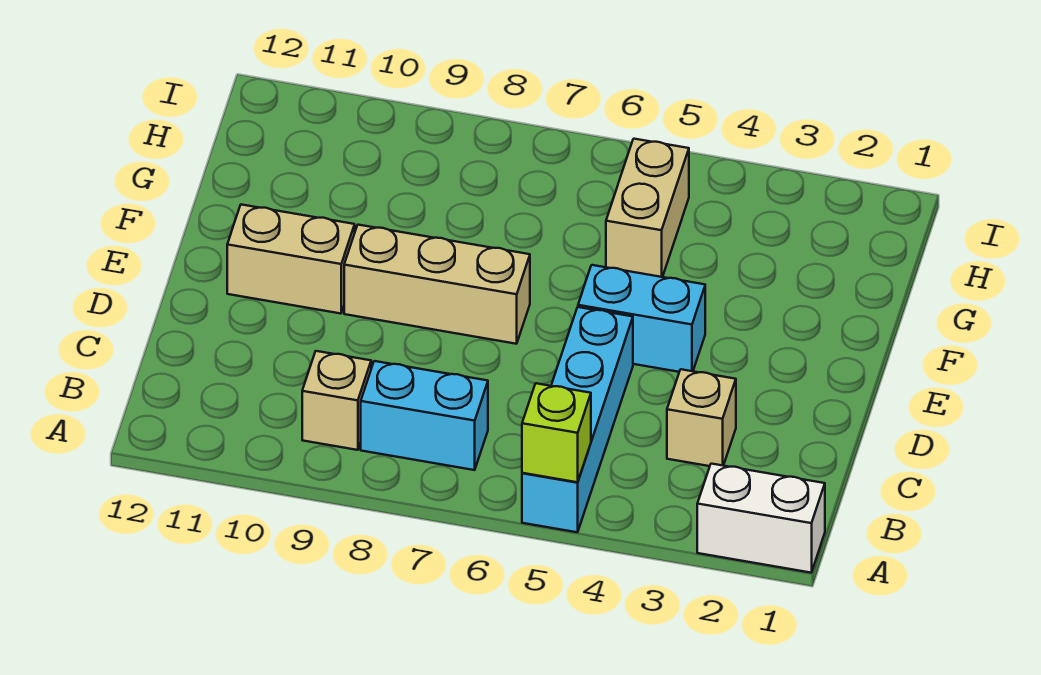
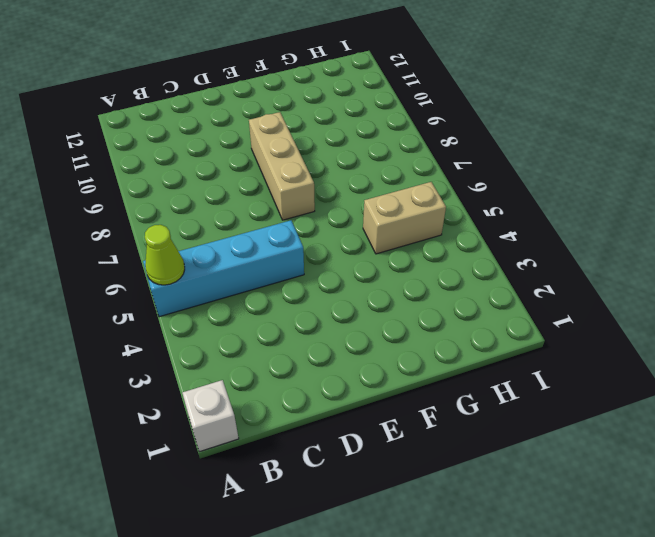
white 1x1 brick [182,380,239,452] -> white 1x2 brick [697,464,825,573]
lime 1x1 cone [145,225,185,285] -> lime 1x1 brick [522,383,591,482]
none -> cyan 1x2 brick [361,361,488,470]
none -> tan 1x1 brick [302,351,371,450]

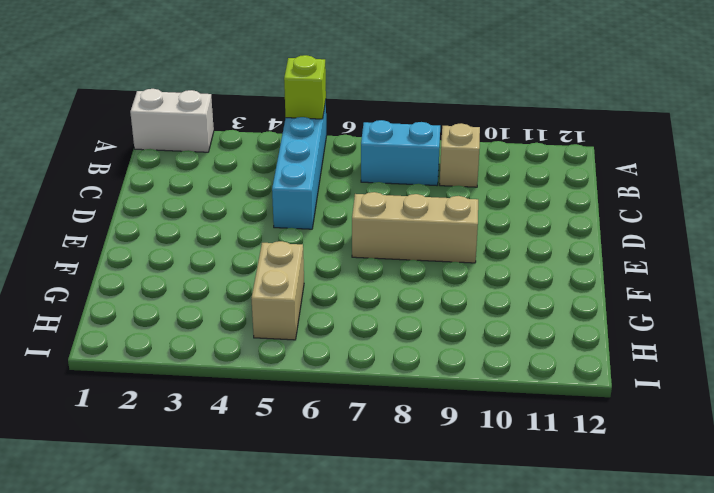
none -> tan 1x1 brick [667,369,736,466]
none -> cyan 1x2 brick [578,265,705,372]

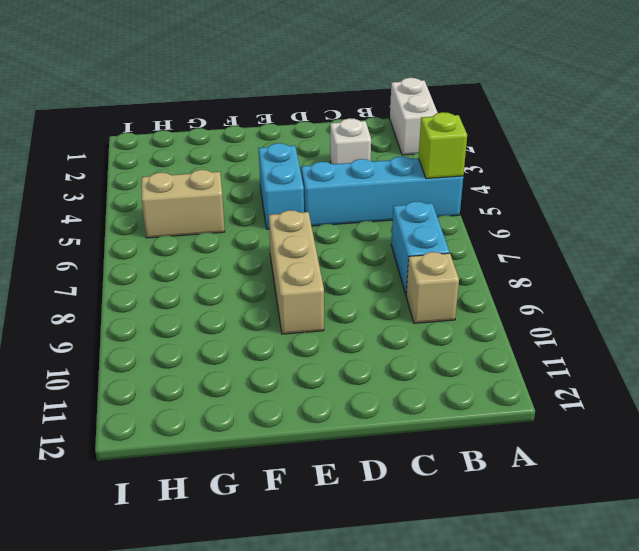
white 1x1 brick [330,118,371,164] -> tan 1x1 brick [667,369,736,466]
none -> tan 1x2 brick [227,205,355,314]

